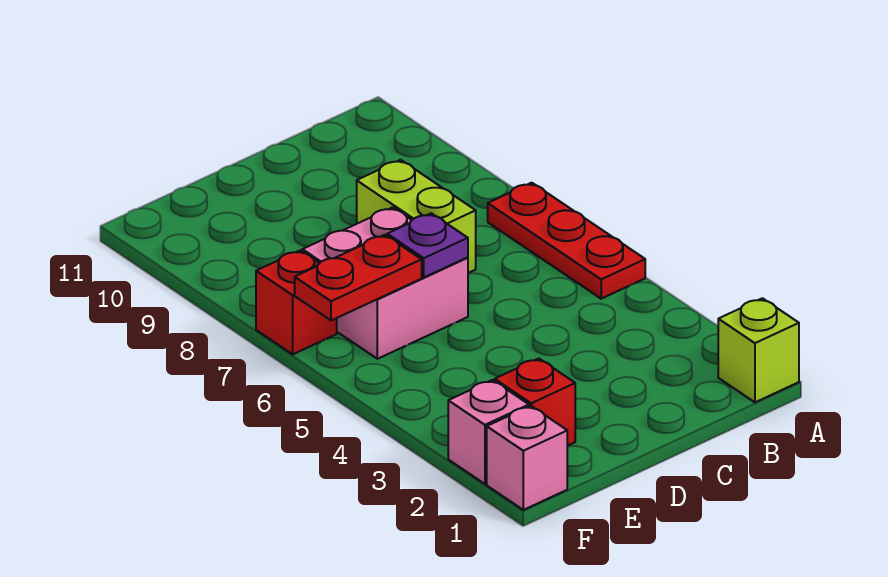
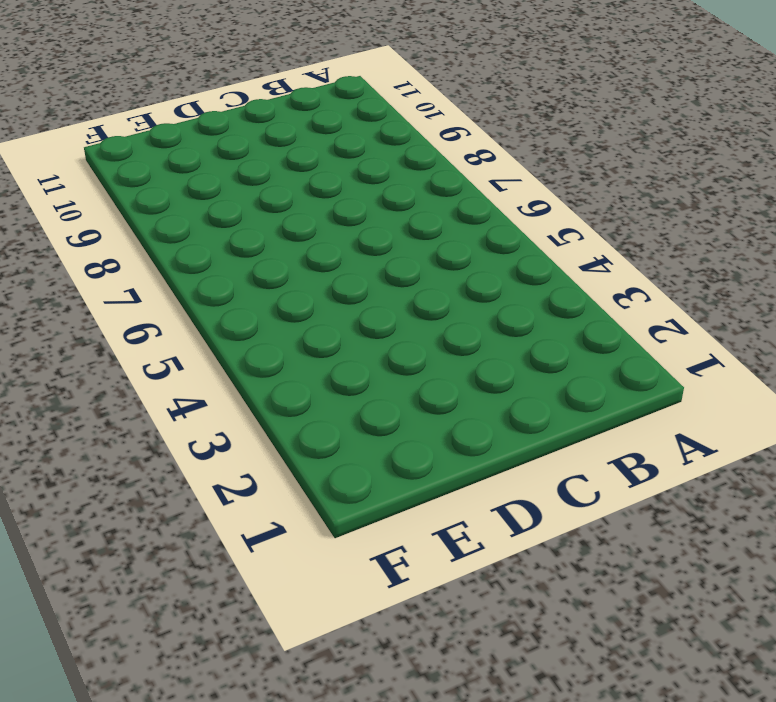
none -> lime 1x1 brick [718,298,799,402]
none -> red 1x3 plate [488,183,645,299]

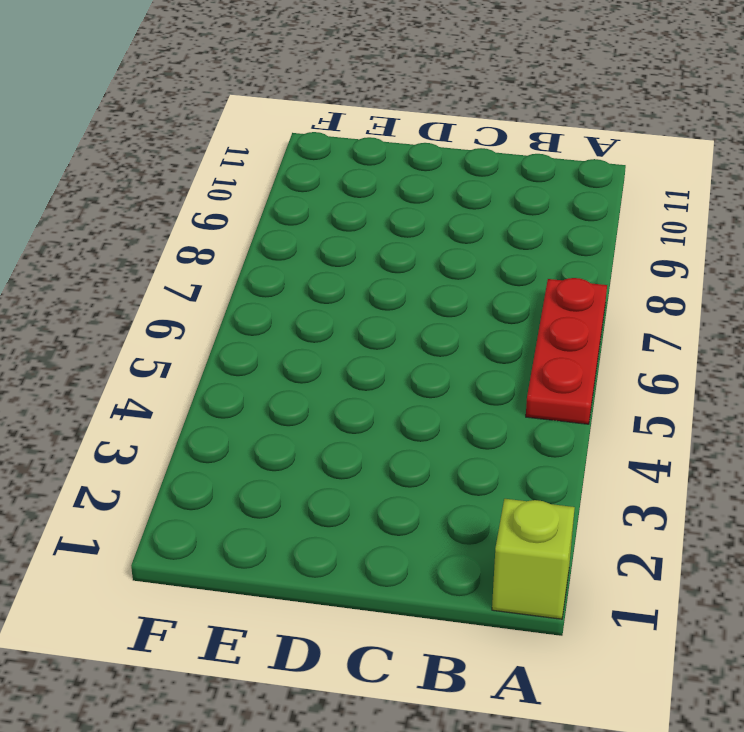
none -> lime 1x2 brick [357,160,476,273]
none -> pink 2x2 brick [302,207,468,359]

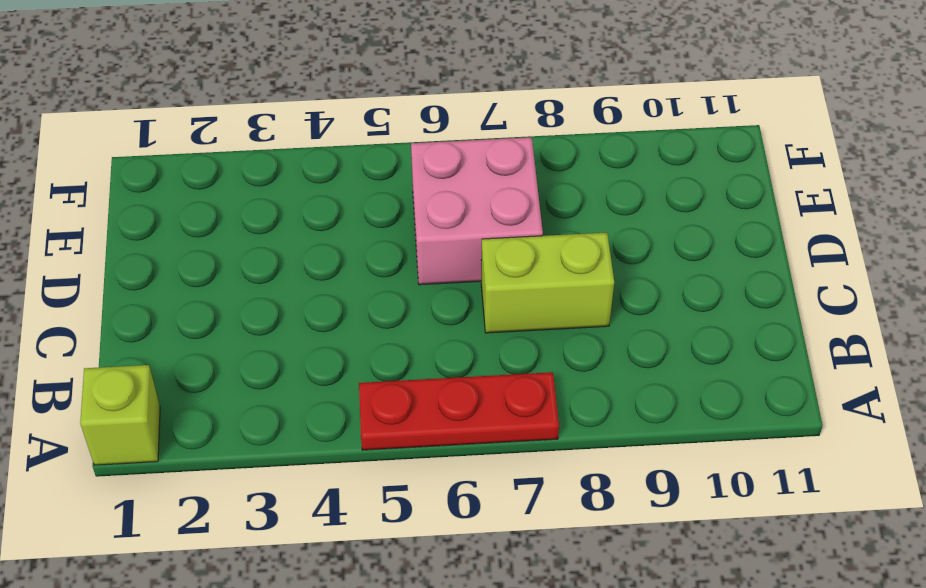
none -> red 1x1 brick [495,358,575,446]
none -> pink 1x1 brick [487,406,567,510]

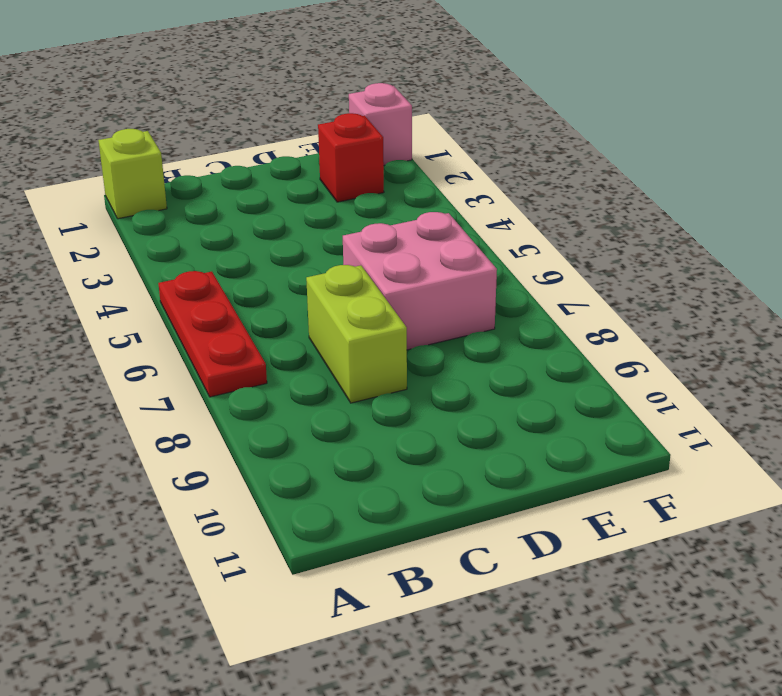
none -> pink 1x1 brick [448,380,529,484]
none -> red 1x1 brick [256,250,337,354]

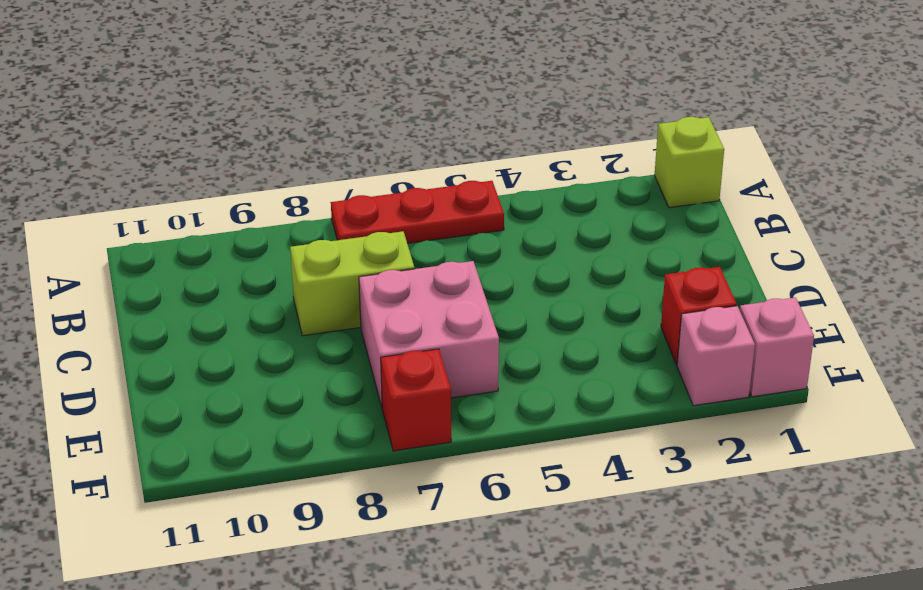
none -> purple 1x1 plate [387,213,468,277]
none -> red 1x2 plate [295,235,422,321]

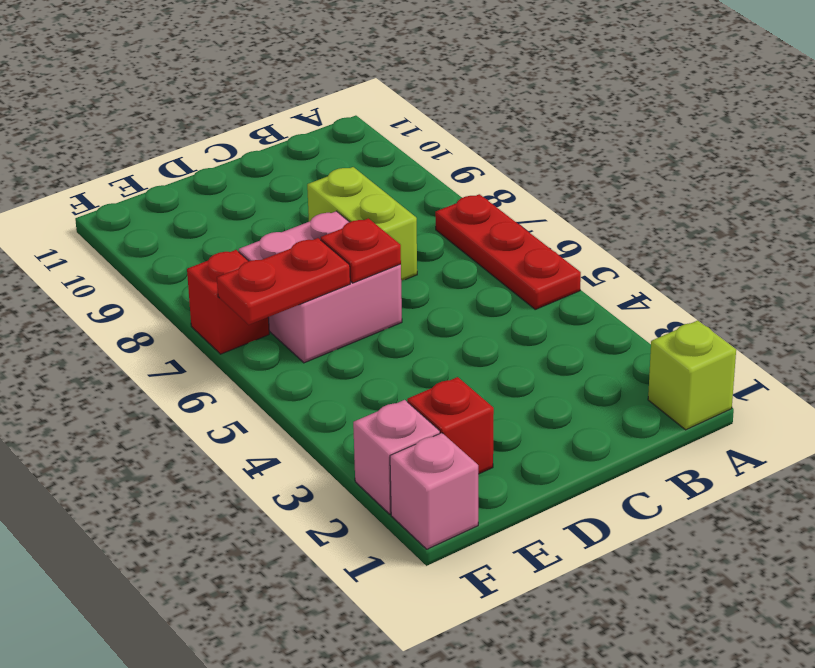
red 1x1 plate [321,218,401,283] -> purple 1x1 plate [387,213,468,277]

